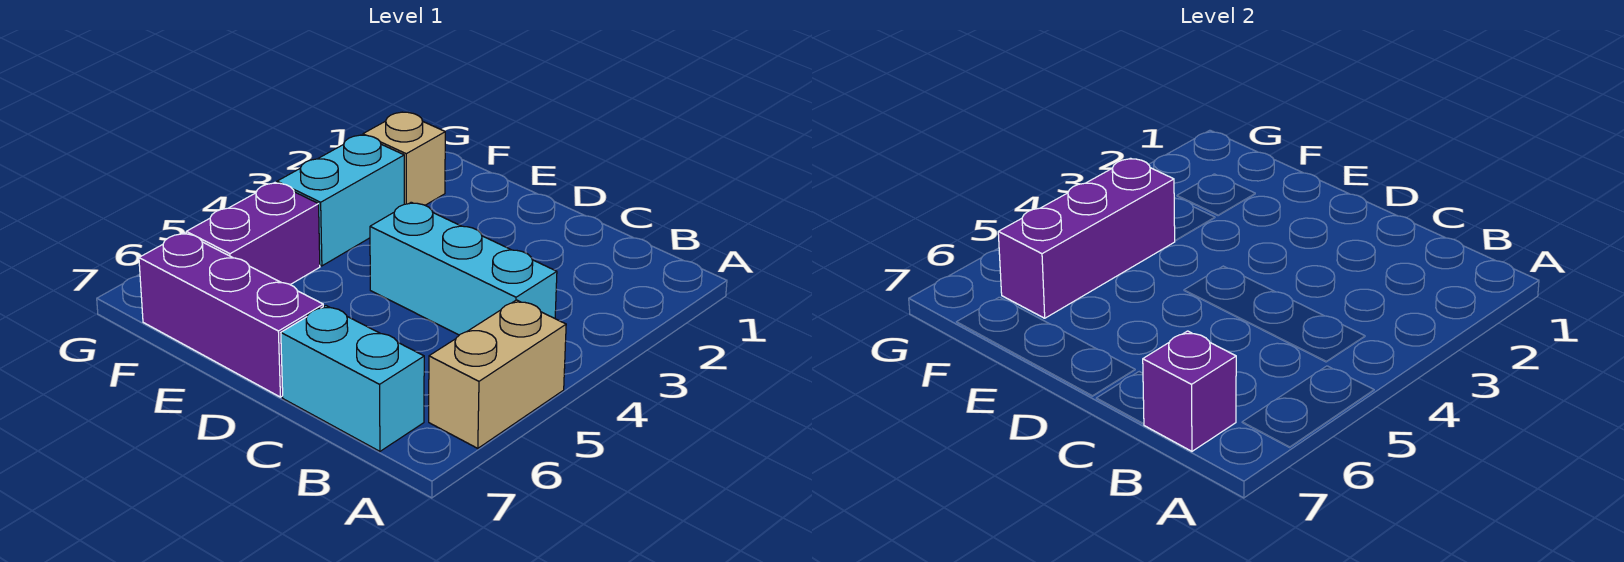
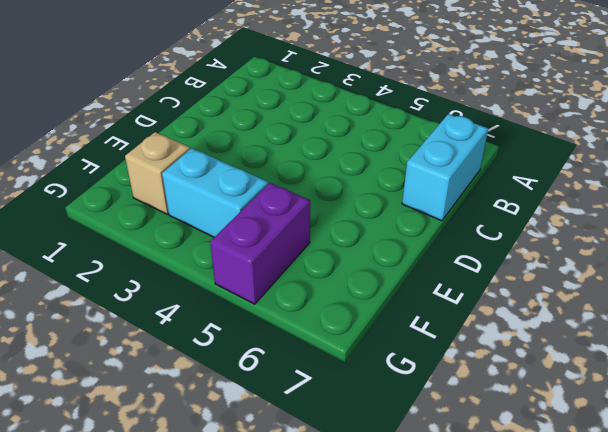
purple 1x2 brick [210,183,310,304] -> purple 1x2 brick turned to [186,183,320,285]
none -> tan 1x2 brick [429,300,566,448]
none -> cyan 1x3 brick [370,202,557,335]

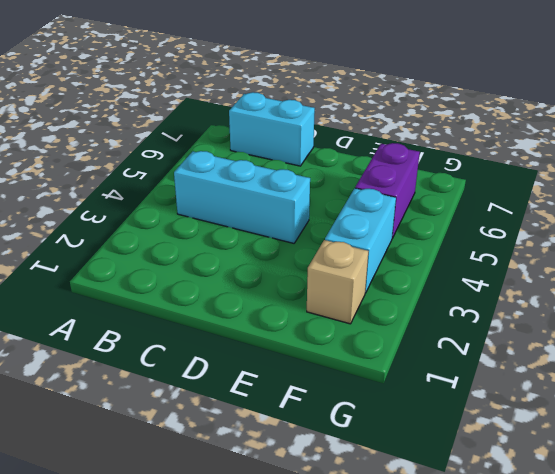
none -> tan 1x2 brick [429,300,566,448]
none -> purple 1x3 brick [139,233,323,397]

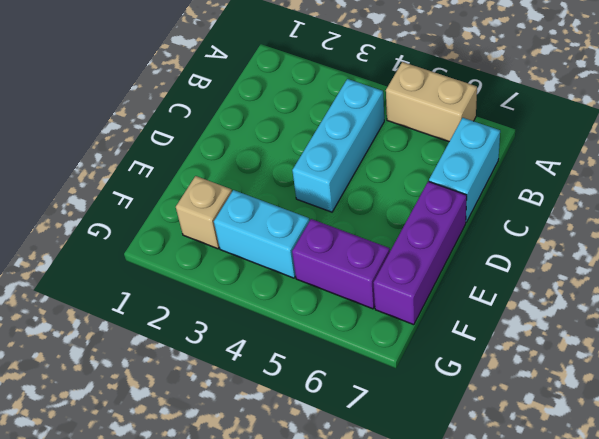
none -> purple 1x1 brick [1143,331,1236,451]
none -> purple 1x3 brick [998,158,1175,318]

